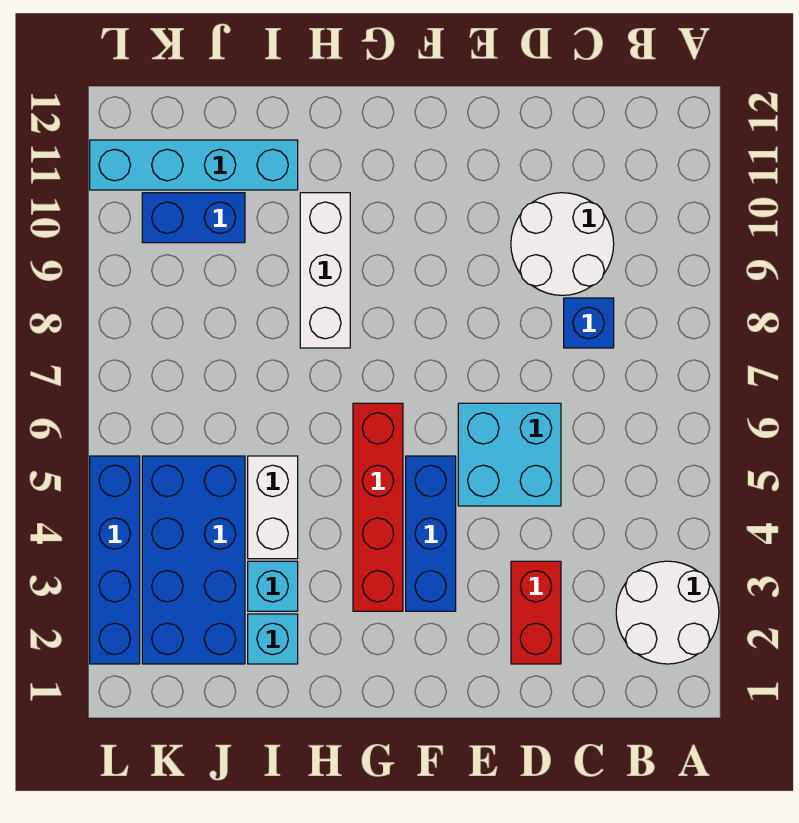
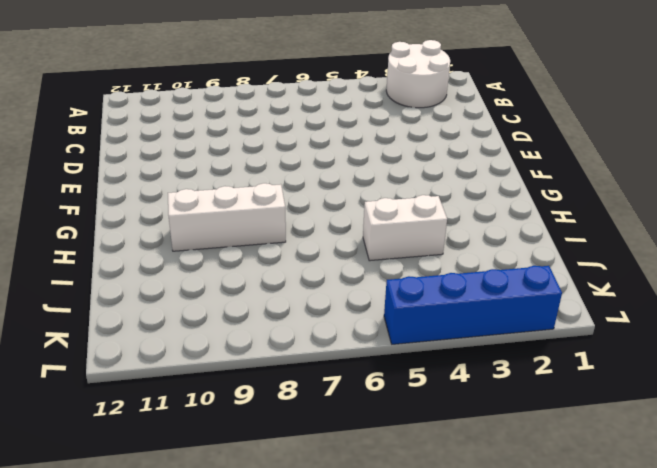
none -> blue 1x1 brick [564,298,614,348]
none -> white 2x2 round brick [511,193,614,295]
none -> red 1x2 brick [511,561,561,664]

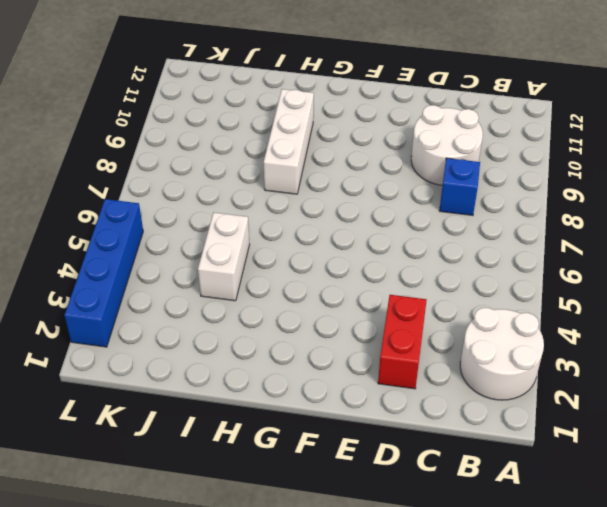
none -> cyan 2x2 brick [458,403,561,506]
none -> blue 1x3 brick [406,456,456,611]
none -> red 1x4 brick [353,403,403,611]

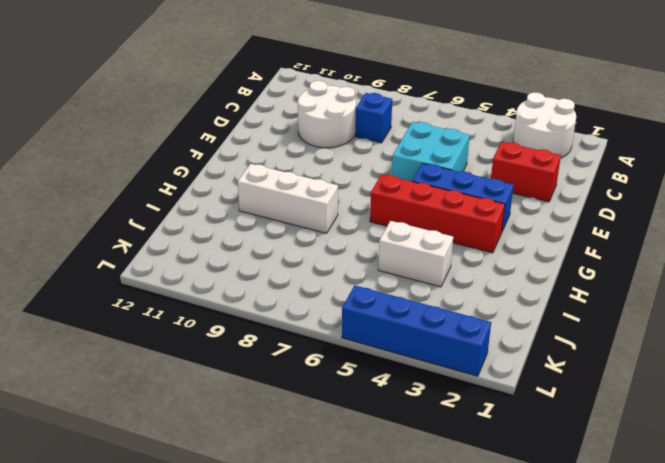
none -> cyan 1x1 brick [248,614,298,664]
none -> cyan 1x1 brick [248,561,298,611]
none -> cyan 1x4 brick [90,140,298,190]

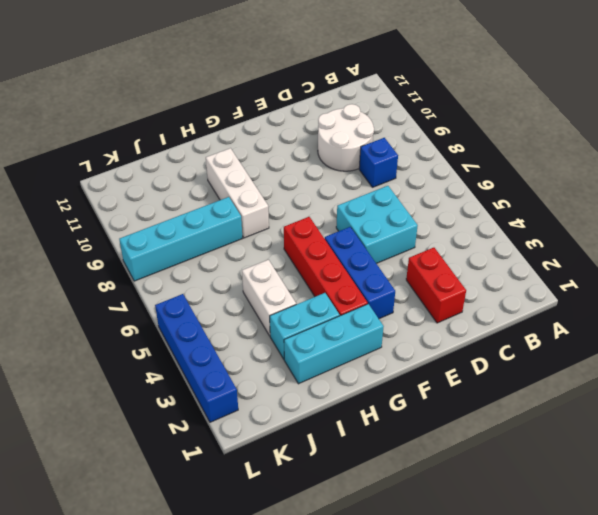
cyan 1x3 brick [284,304,384,384] -> cyan 1x1 brick [248,614,298,664]
cyan 1x2 brick [270,293,340,359] -> cyan 1x1 brick [248,561,298,611]
cyan 1x4 brick [119,197,243,281] -> cyan 1x4 brick moved to [90,140,298,190]
none -> white 2x2 round brick [616,561,719,664]
none -> blue 2x4 brick [142,456,245,664]
none -> blue 1x2 brick [142,193,245,243]

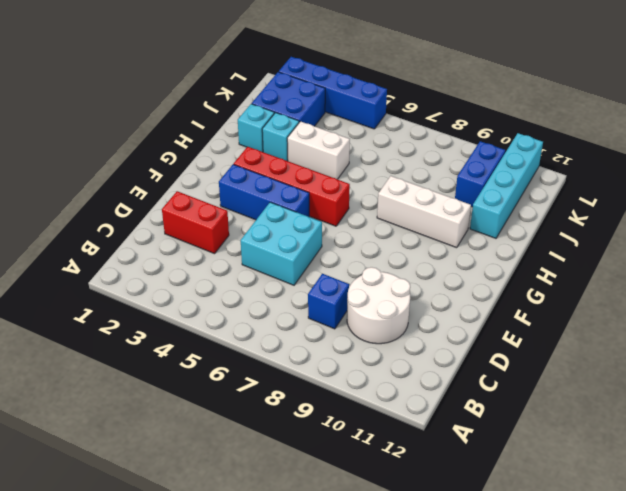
blue 2x2 brick [252,72,325,126] -> blue 2x4 brick [142,456,245,664]
none -> white 2x2 round brick [616,561,719,664]

